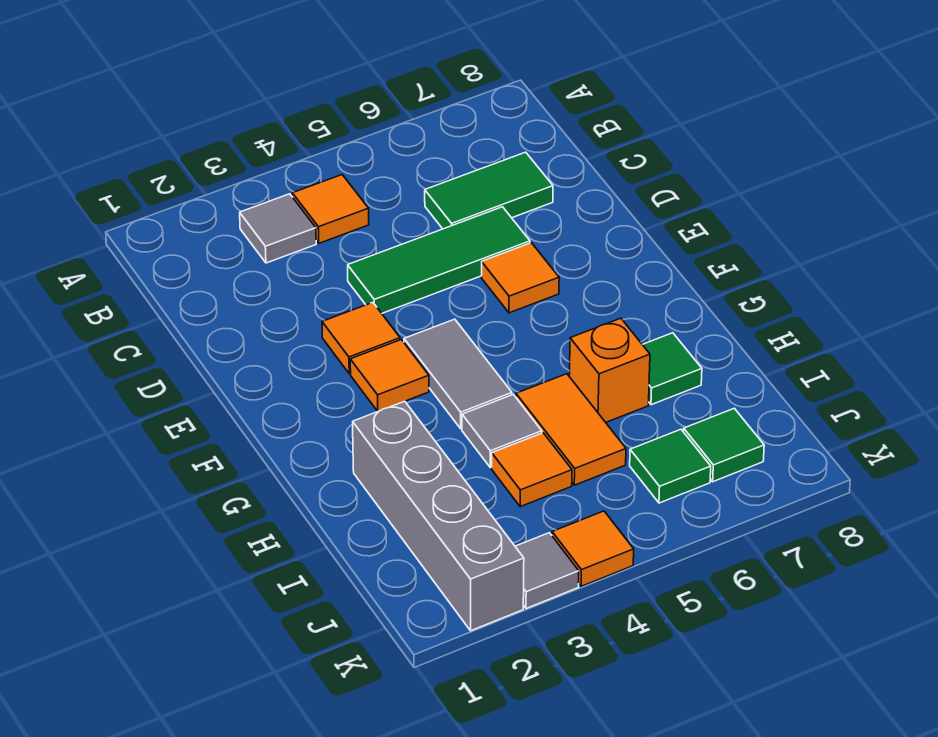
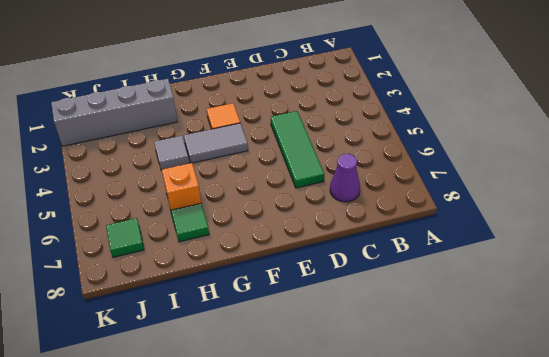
purple 1x1 cone [330,154,360,202] -> green 1x2 tile [425,152,553,229]
none -> grey 1x1 tile [240,194,316,263]
none -> orange 1x1 tile [292,175,369,243]
none -> orange 1x1 tile [322,303,400,374]

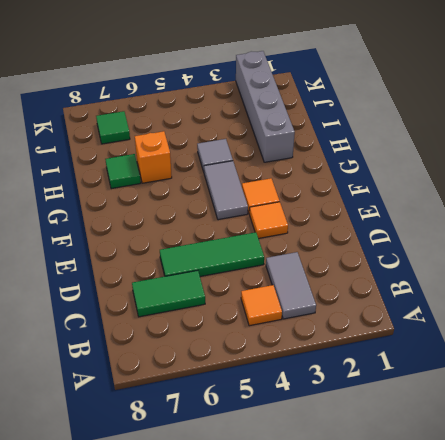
grey 1x2 tile [266,252,316,319] -> grey 1x1 tile [240,194,316,263]
none -> orange 1x1 tile [482,243,559,313]
none -> orange 1x2 tile [516,374,626,485]
none -> orange 1x1 tile [492,433,572,507]

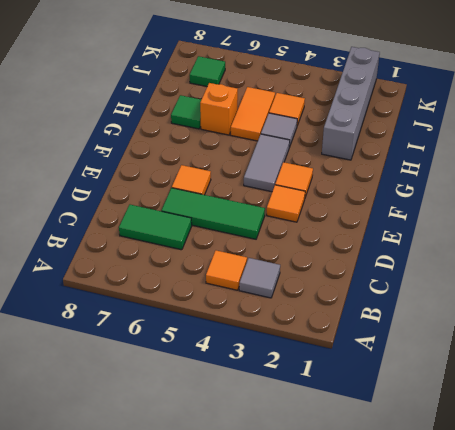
none -> green 1x1 tile [630,429,711,503]
none -> grey 1x1 tile [515,533,579,608]
none -> orange 1x1 tile [552,511,634,586]

